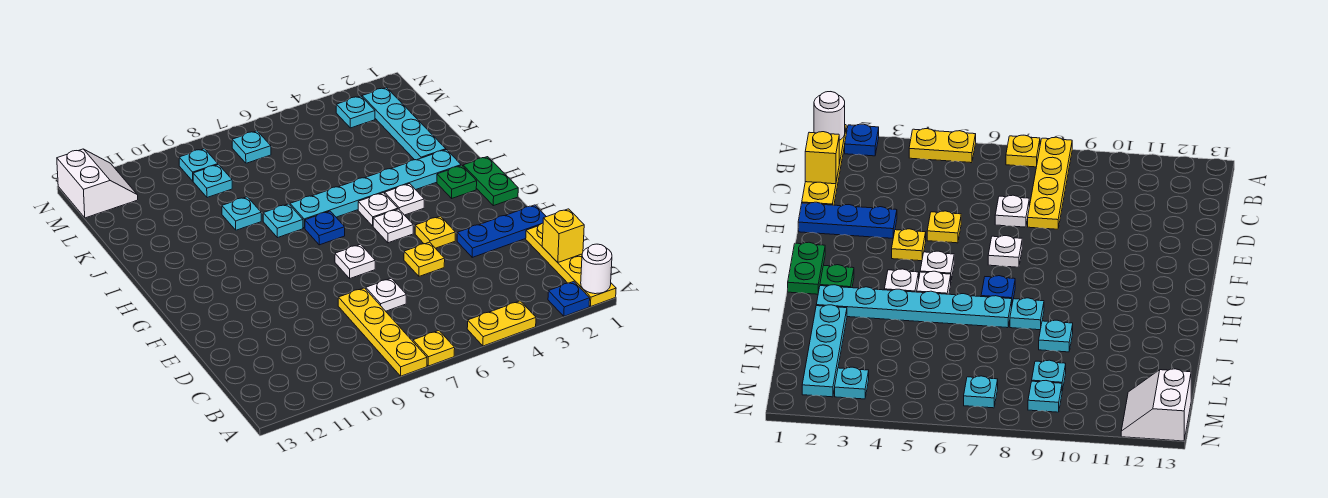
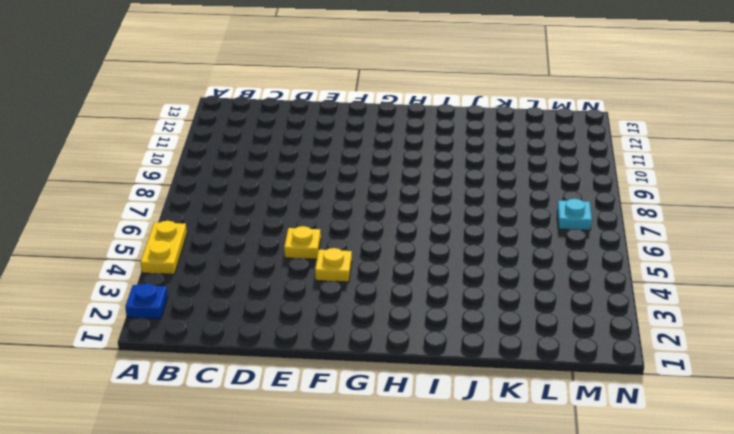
none -> yellow 1x4 plate [526,223,616,307]
none -> yellow 1x1 plate [413,331,455,366]
none -> yellow 1x4 plate [338,288,427,376]

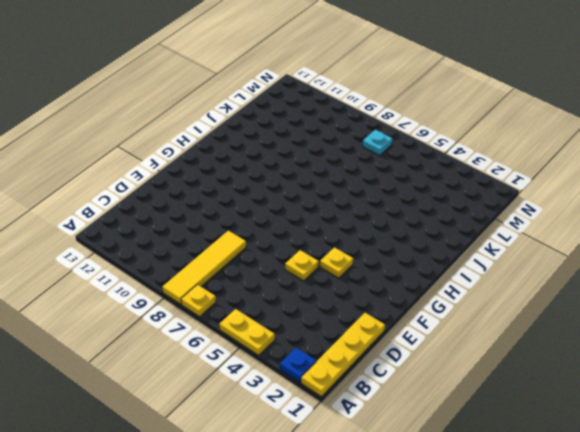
yellow 1x4 tile [163,231,246,304] -> yellow 1x4 plate [338,288,427,376]
none -> white 1x1 plate [366,278,406,311]
none -> blue 1x3 plate [457,205,546,257]
none -> white 1x1 plate [335,244,375,278]

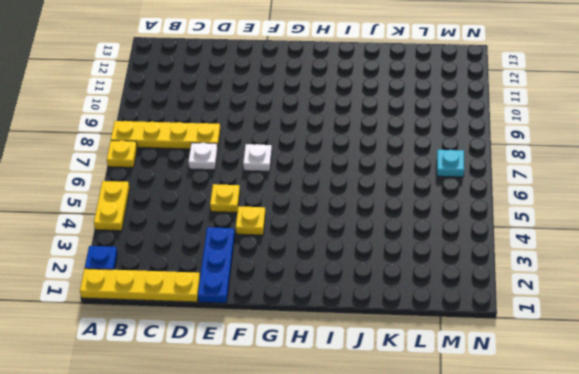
none -> green 1x2 plate [463,157,518,206]
none -> white 1x1 plate [373,209,413,243]
none -> green 1x1 plate [437,166,477,198]

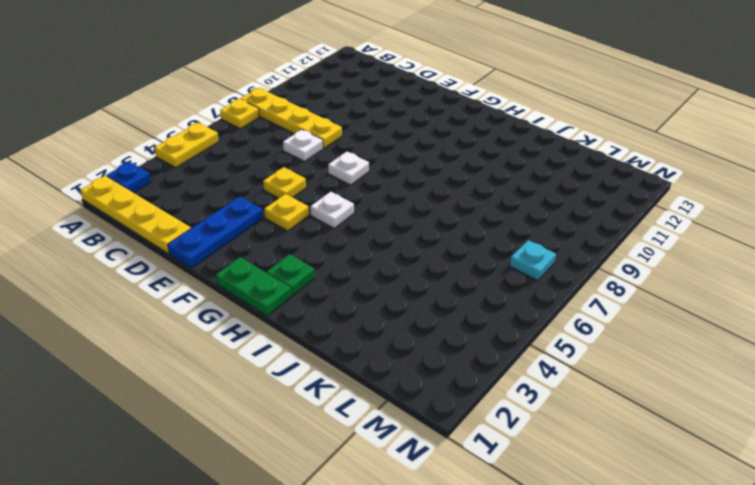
none -> white 1x1 plate [385,184,424,215]
none -> white 1x1 plate [358,193,398,226]
none -> blue 1x1 plate [305,211,345,245]

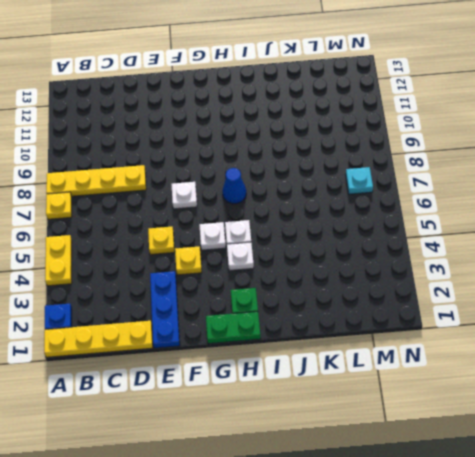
blue 1x1 cone [223,168,246,204] -> blue 1x1 plate [305,211,345,245]
none -> white 1x1 plate [366,278,406,311]
none -> cyan 1x6 plate [290,150,461,228]
none -> cyan 1x1 plate [263,204,303,238]

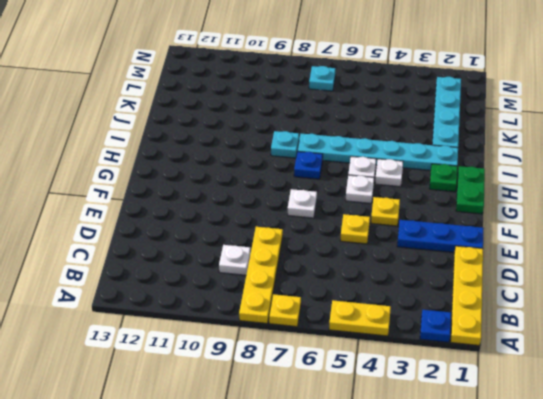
white 1x1 plate [219,245,251,275] -> white 1x1 plate moved to [366,278,406,311]
none -> cyan 1x1 plate [222,197,261,230]
none -> cyan 1x1 plate [193,164,232,198]
none -> cyan 1x1 plate [336,96,375,128]

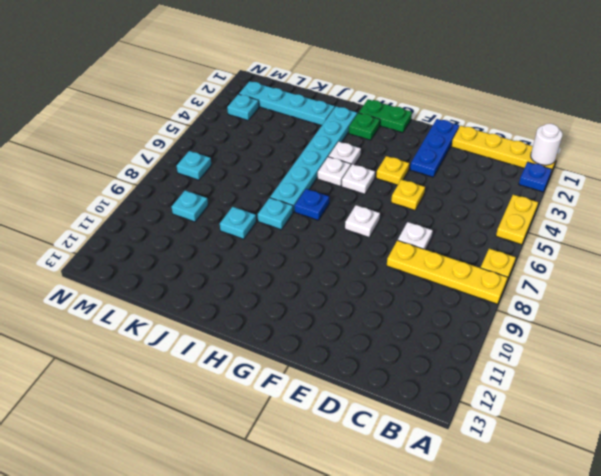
none -> cyan 1x1 plate [179,149,218,181]
none -> white 2x2 slope [57,149,138,218]
none -> yellow 1x1 brick [542,209,584,262]

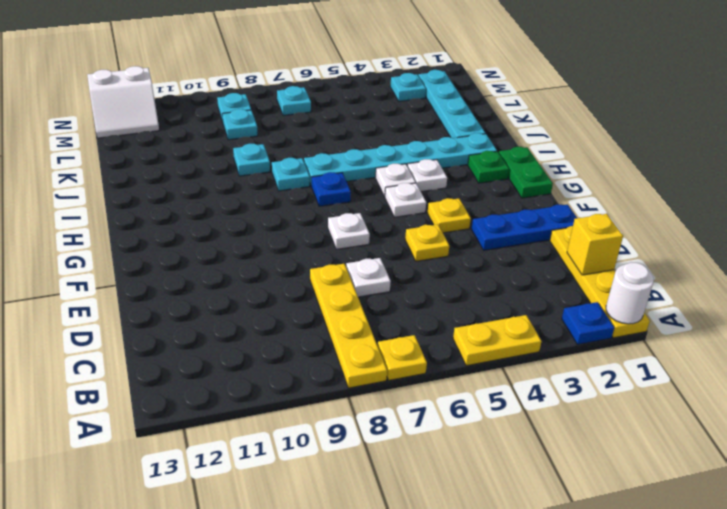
white 2x2 slope [87,66,159,138] -> white 2x2 slope turned to [57,149,138,218]

